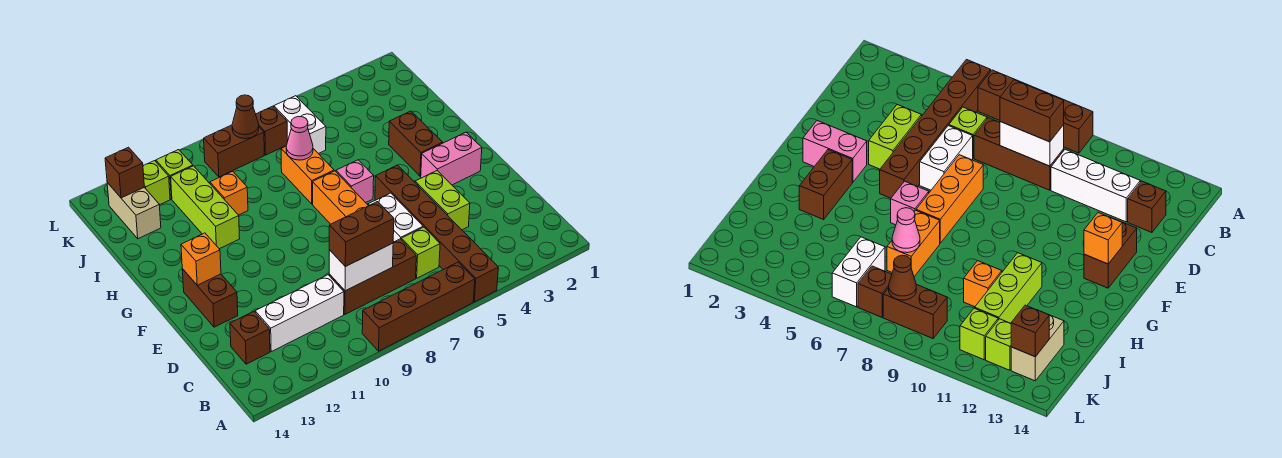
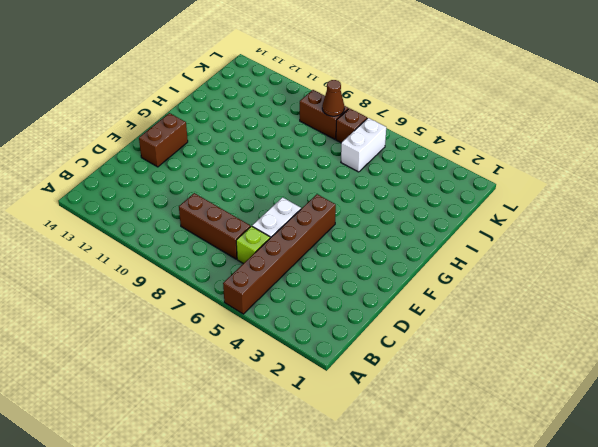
none -> brown 1x4 brick [362,262,475,351]
none -> white 1x3 brick [255,275,344,352]
none -> brown 1x1 brick [230,312,270,364]

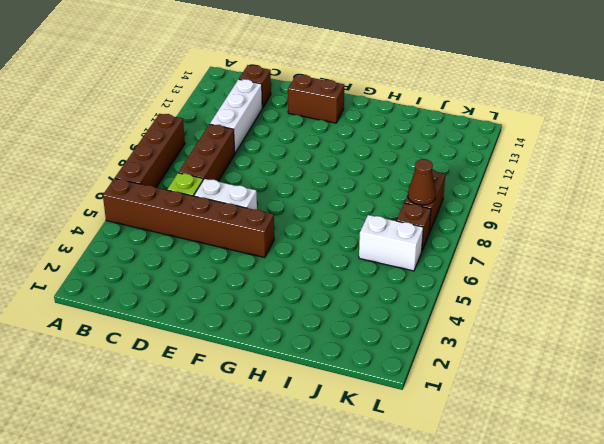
none -> lime 1x2 brick [415,171,470,230]
none -> orange 1x3 brick [313,171,368,224]
none -> pink 1x2 brick [421,132,482,185]

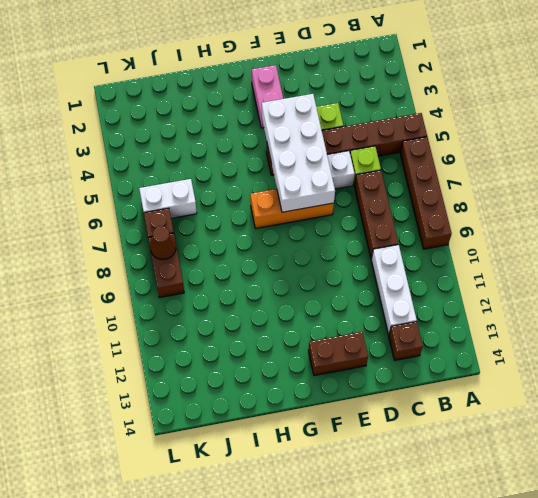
white 2x4 brick [262,94,335,212] -> none
none -> brown 1x2 brick [389,111,443,176]
none -> pink 1x1 brick [336,160,374,203]
none -> orange 1x2 brick [281,146,334,204]

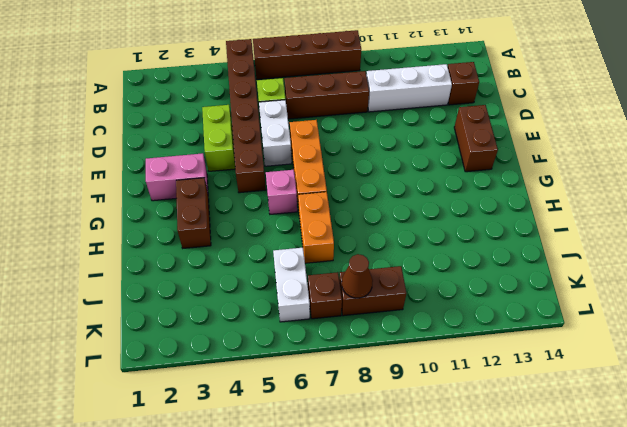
none -> lime 1x3 brick [171,166,240,249]
none -> orange 1x1 brick [210,171,248,215]
none -> tan 1x2 brick [107,183,161,239]

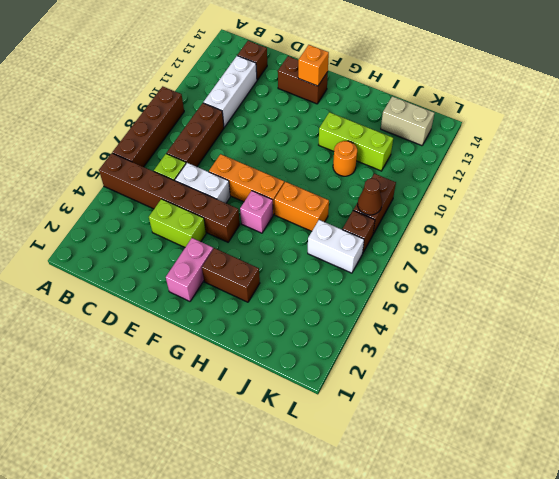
orange 1x1 round brick [333,141,357,176] -> orange 1x1 brick [210,171,248,215]
none -> lime 1x1 brick [156,150,193,199]
none -> lime 1x1 brick [143,161,170,205]
none -> white 1x2 brick [329,243,393,291]

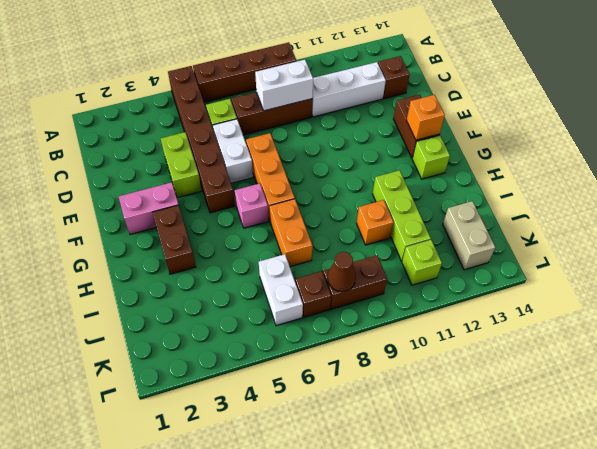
lime 1x1 brick [412,135,450,179] -> lime 1x1 brick moved to [143,161,170,205]
none -> pink 1x1 cone [286,117,313,160]
none -> brown 1x1 brick [105,147,144,198]
none -> brown 1x2 brick [329,202,394,267]

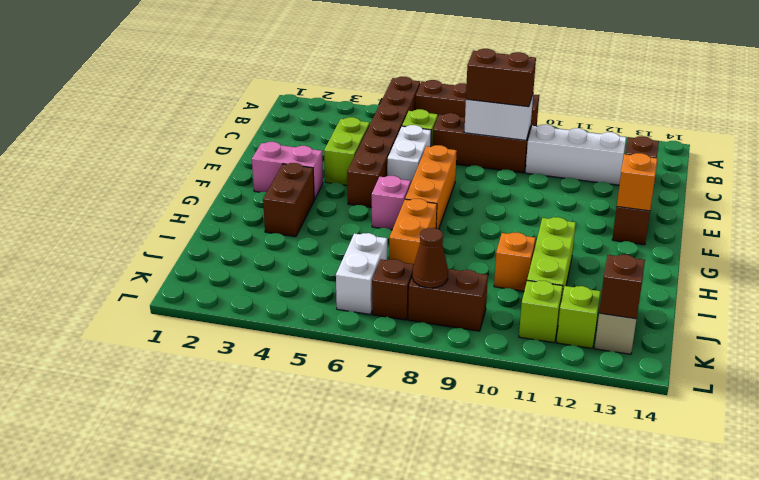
none -> pink 1x1 cone [286,117,313,160]

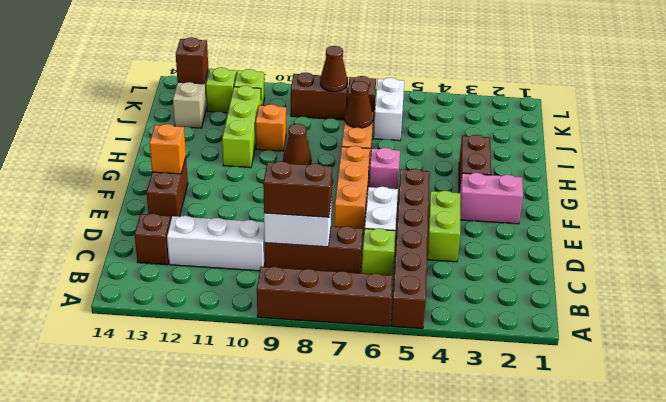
brown 1x1 cone [283,124,311,165] -> none
brown 1x1 cone [345,81,373,128] -> pink 1x1 cone [286,117,313,160]

